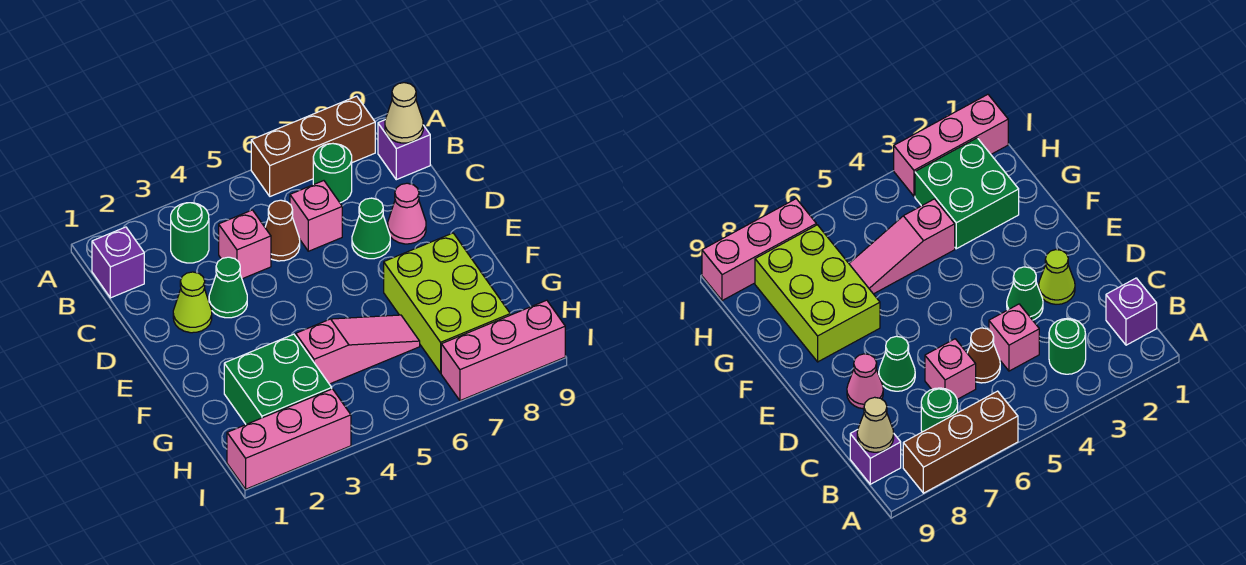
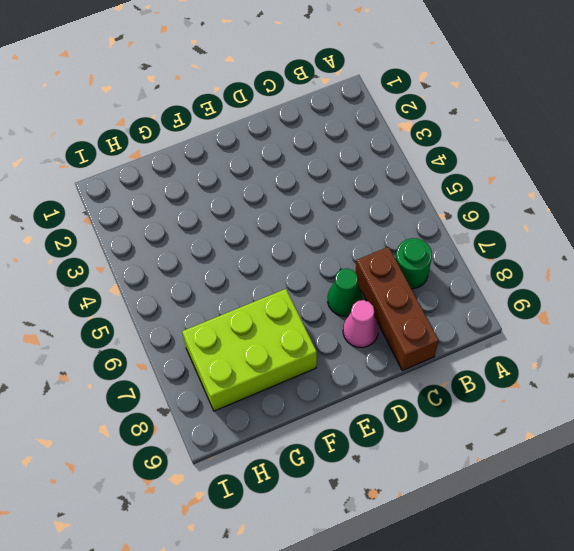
brown 1x3 brick [355,247,439,370] -> brown 1x3 brick moved to [251,96,375,196]
none -> purple 1x1 brick [92,227,144,298]
none -> green 1x1 round brick [171,203,209,263]
none -> purple 1x1 brick [378,120,430,180]

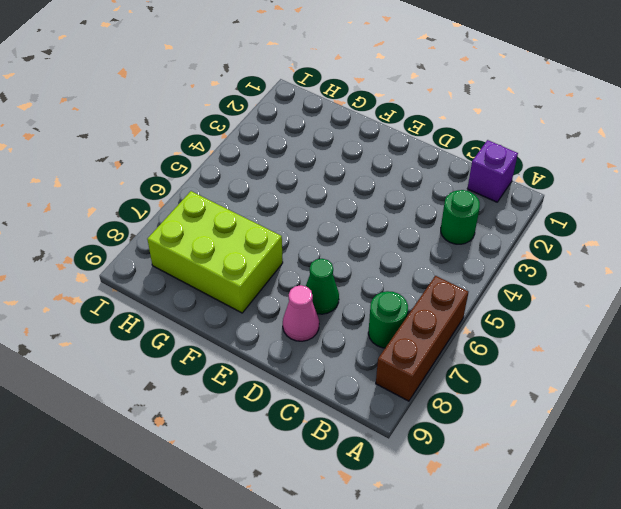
none -> purple 1x1 brick [378,120,430,180]
none -> pink 1x1 brick [219,210,271,279]
none -> brown 1x1 cone [265,200,300,261]

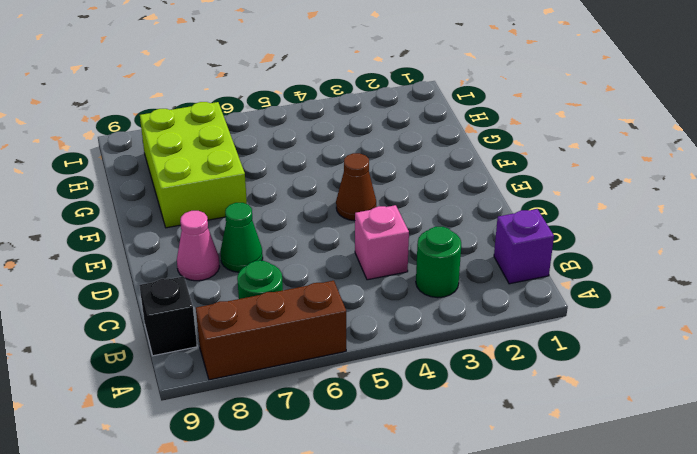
black 1x1 brick [139,276,197,356] -> purple 1x1 brick [378,120,430,180]
brown 1x1 cone [336,153,376,221] -> brown 1x1 cone moved to [265,200,300,261]
none -> pink 1x1 brick [290,181,342,251]
none -> lime 1x1 cone [173,272,212,333]
none -> green 1x1 cone [209,257,247,318]

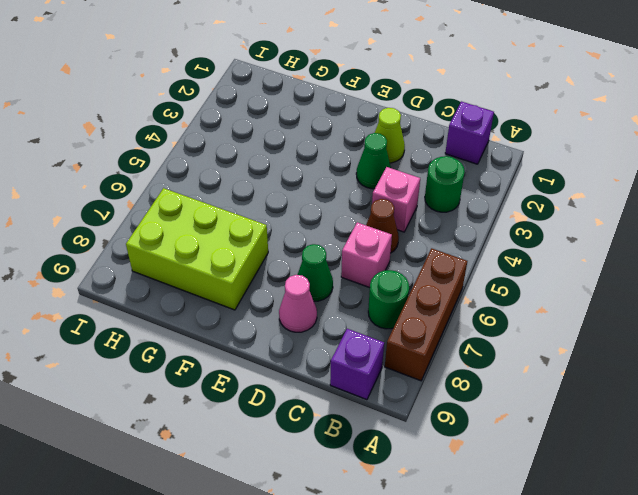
none -> green 2x2 brick [224,334,332,424]
none -> pink 1x3 slope [296,315,420,384]
none -> pink 1x3 brick [227,389,351,489]

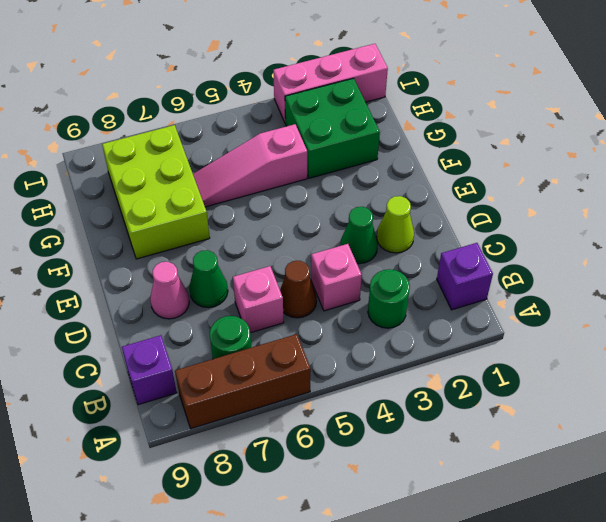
none -> pink 1x3 brick [441,300,565,401]
none -> tan 1x1 cone [385,83,423,143]

